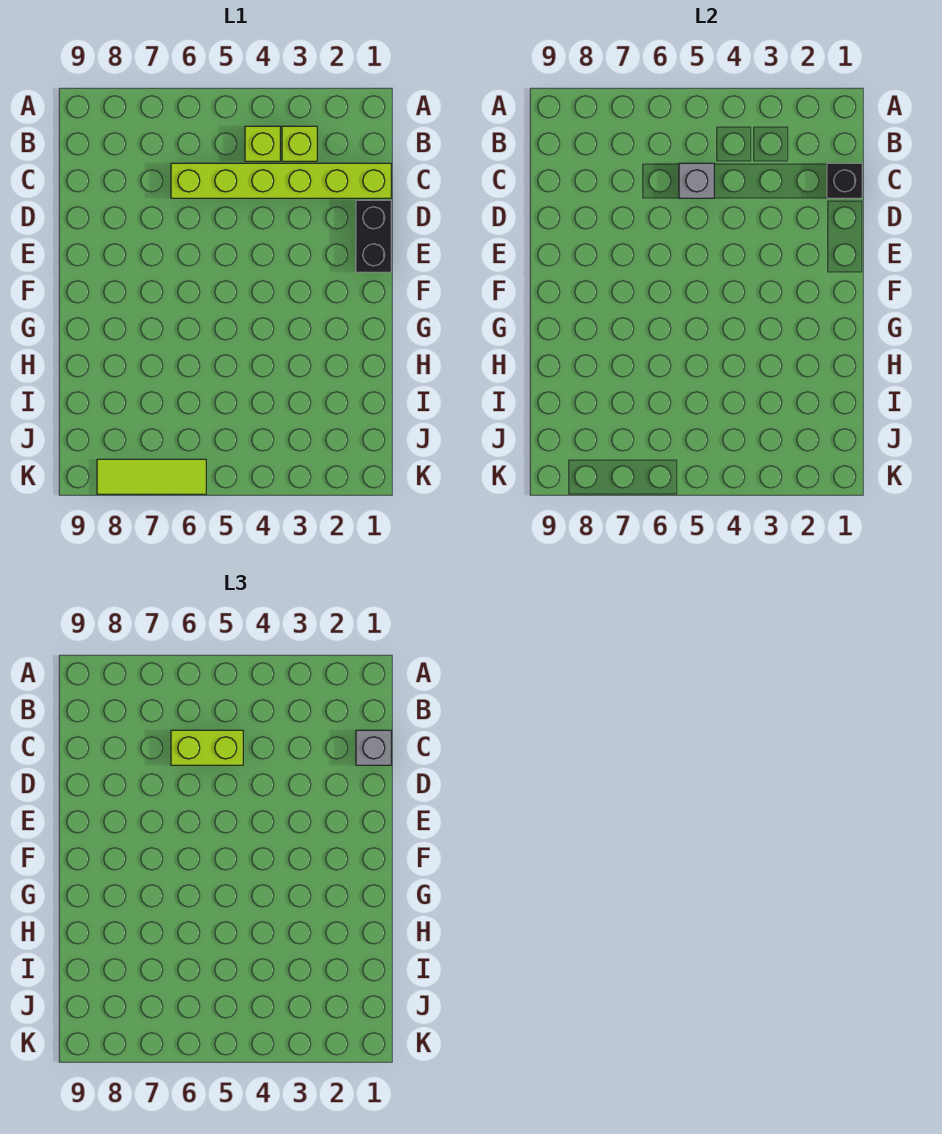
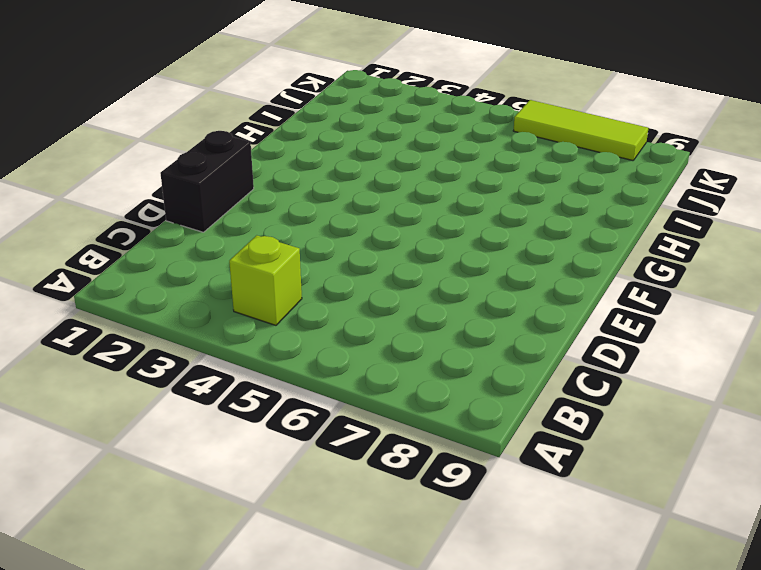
none -> lime 1x1 brick [282,126,317,161]
none -> lime 1x6 brick [171,163,391,198]

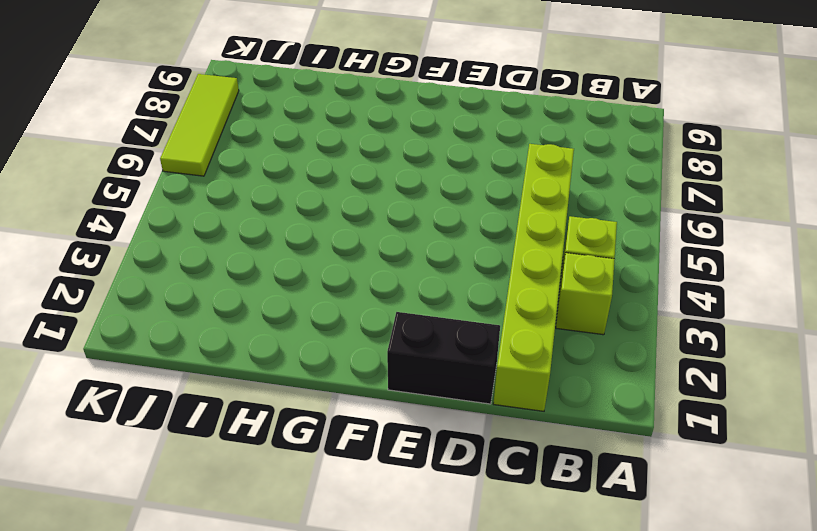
none -> black 1x1 brick [827,163,862,198]
none -> grey 1x1 brick [679,163,714,198]

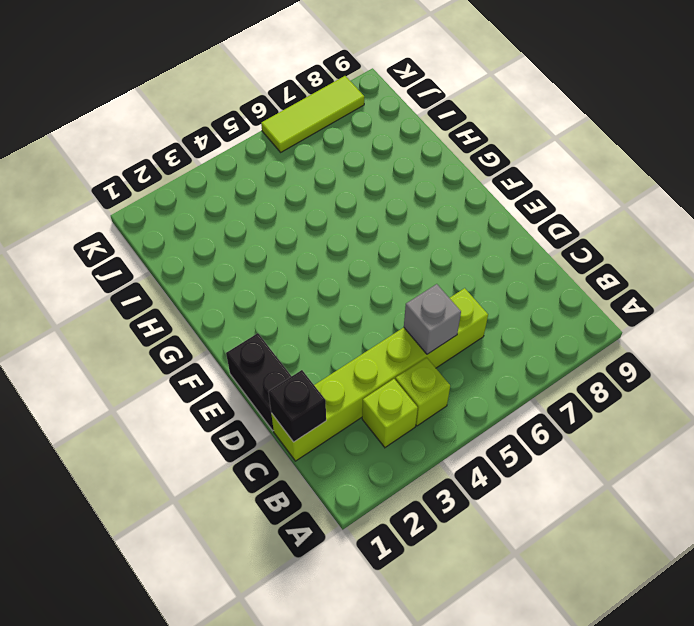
none -> grey 1x1 brick [356,730,391,765]
none -> lime 1x2 brick [171,730,243,765]

